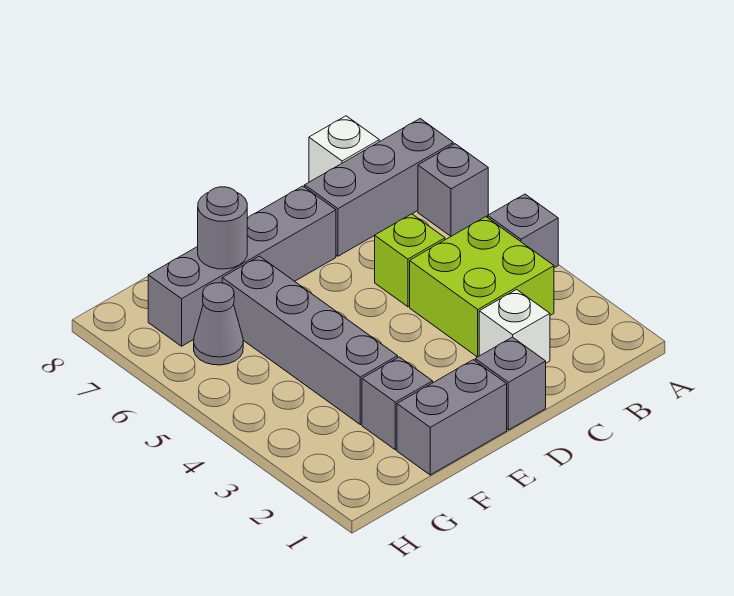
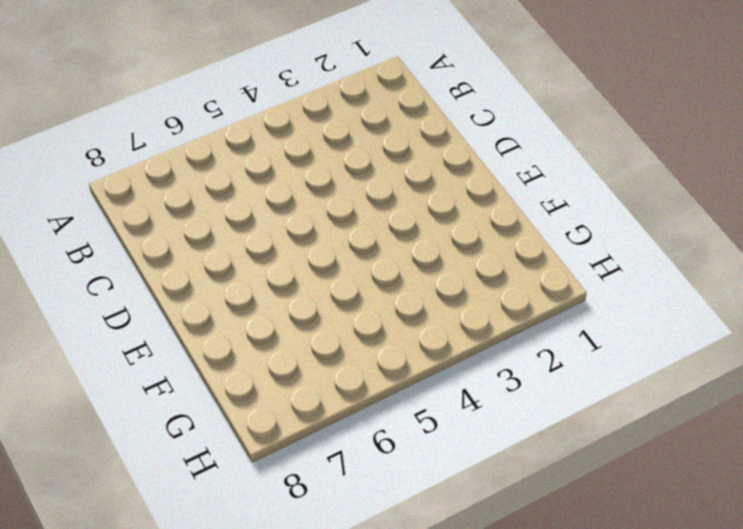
none -> grey 1x1 brick [488,194,558,268]
none -> grey 1x1 brick [418,144,488,236]
none -> grey 1x3 brick [305,119,453,256]

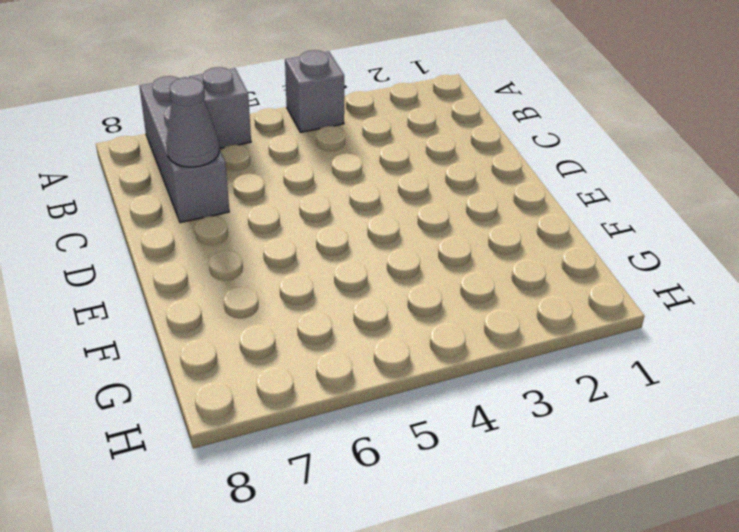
grey 1x1 cone [166,78,219,167] -> grey 1x1 cone moved to [194,283,243,365]
none -> lime 2x2 brick [410,217,554,357]
none -> white 1x1 brick [309,116,379,182]
none -> white 1x1 brick [479,290,550,363]

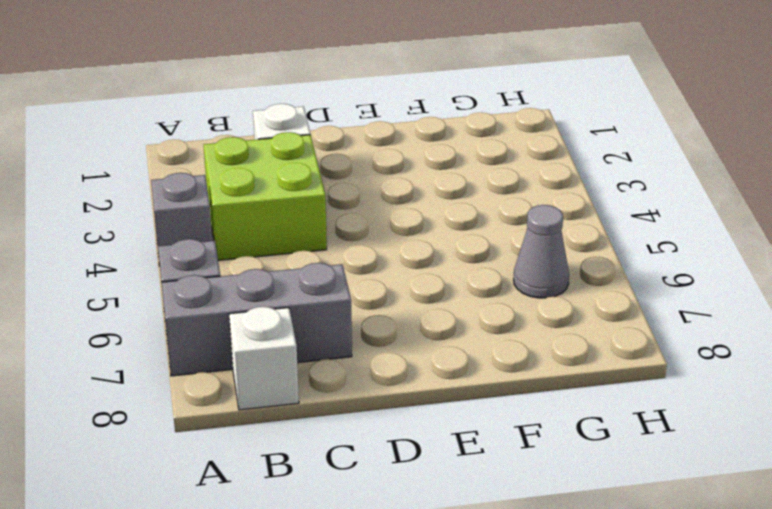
none -> lime 1x1 brick [375,214,445,307]
none -> grey 1x1 brick [475,337,546,430]
none -> grey 1x4 brick [148,186,336,346]

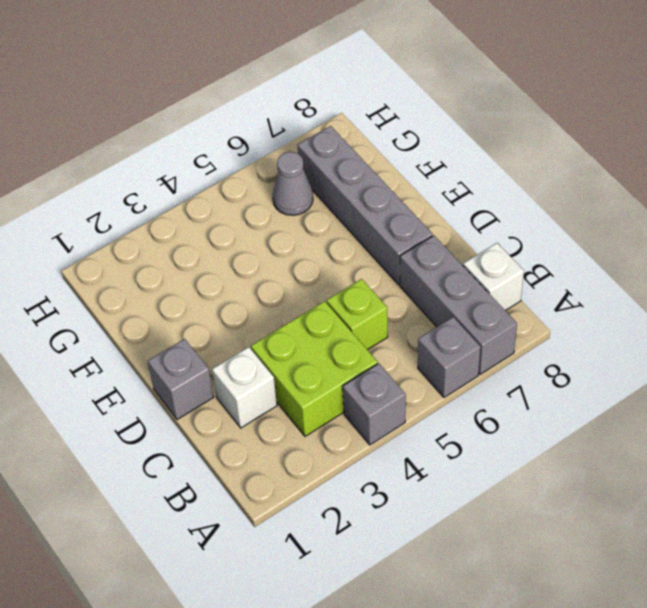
none -> grey 1x2 brick [397,360,507,475]
none -> grey 1x1 brick [362,357,433,450]
none -> grey 1x4 brick [222,256,398,425]

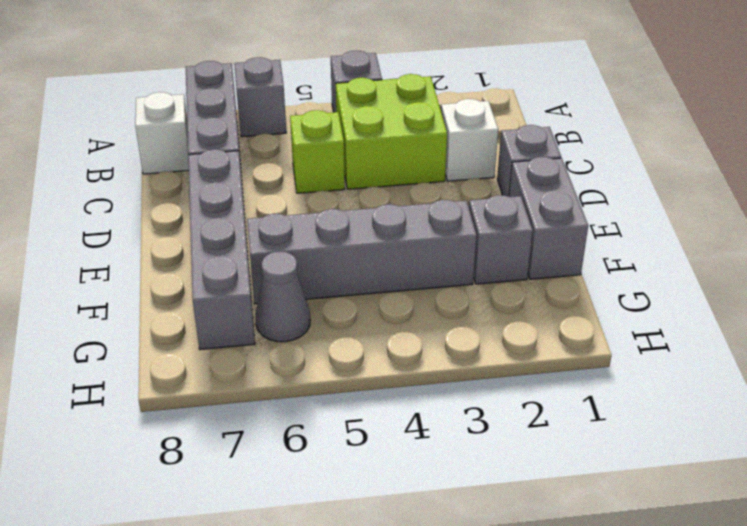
none -> grey 1x1 round brick [198,187,247,269]

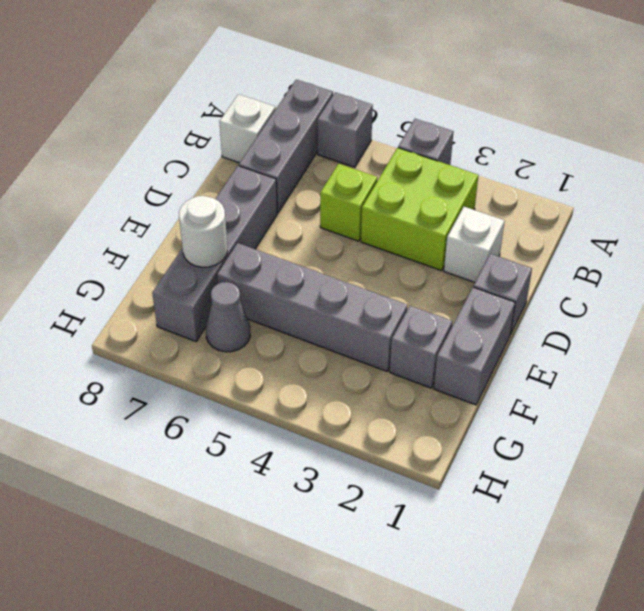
white 1x1 round brick [179,196,227,267] -> grey 1x1 round brick [198,187,247,269]

